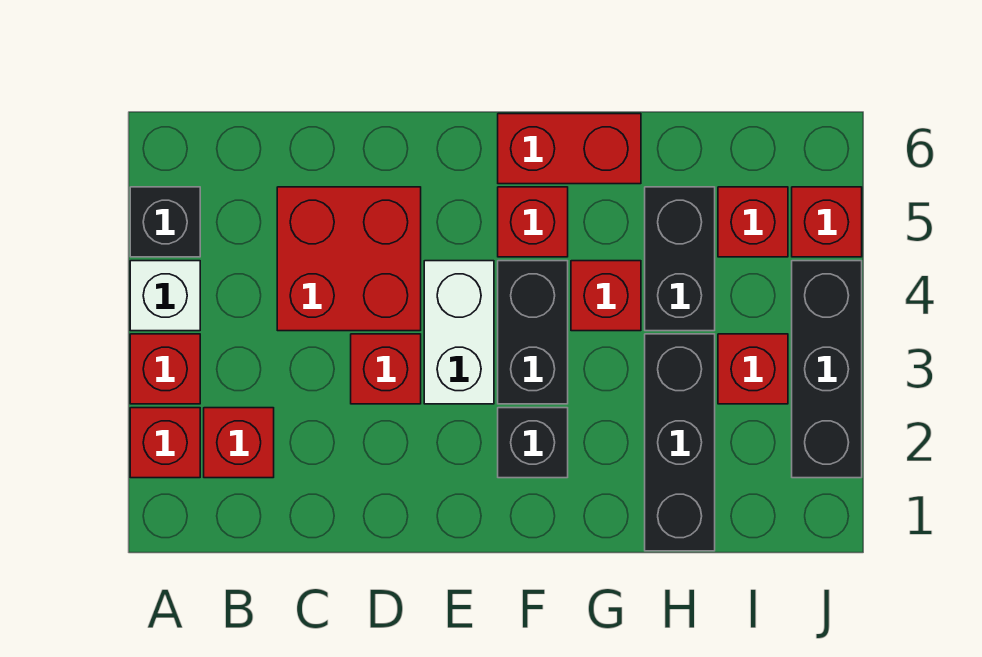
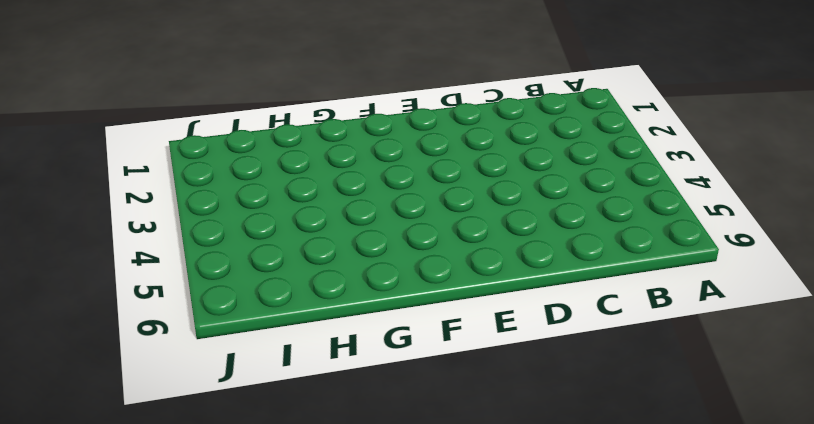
none -> red 1x1 brick [130,408,200,478]
none -> red 1x1 brick [130,334,200,404]
none -> white 1x1 brick [130,261,200,331]

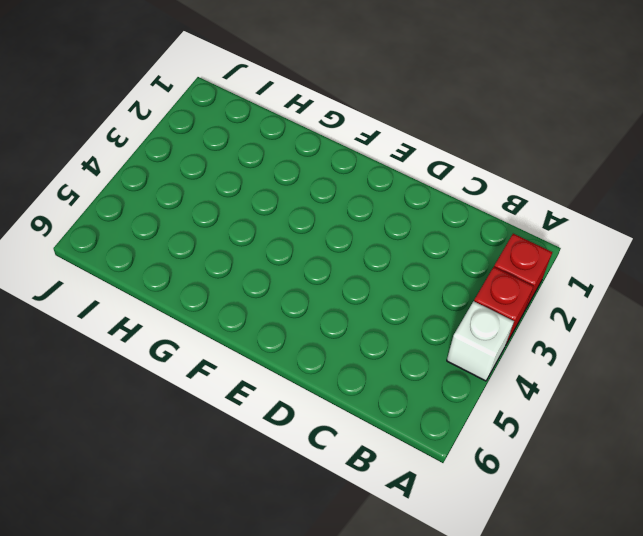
none -> black 1x1 brick [130,187,200,257]
none -> red 1x1 brick [204,408,274,478]
none -> red 2x2 brick [277,187,421,331]

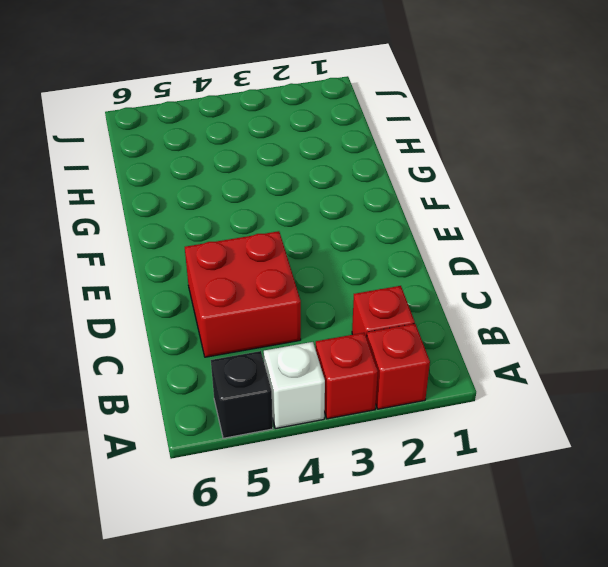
none -> red 1x1 brick [351,334,421,404]
none -> white 1x2 brick [424,261,494,404]
none -> black 1x1 brick [498,408,568,478]

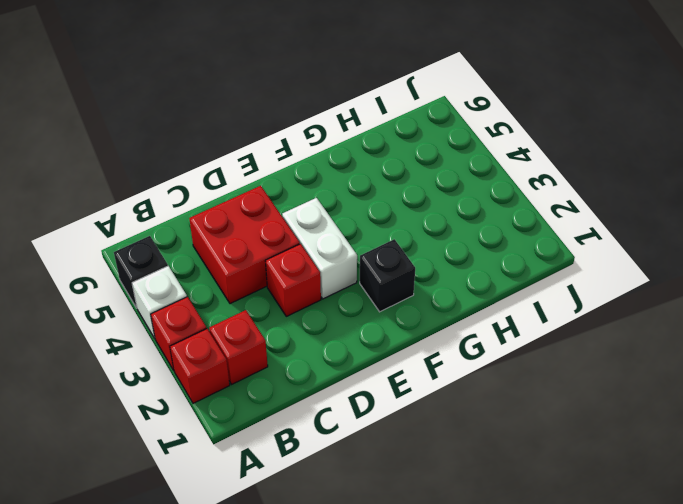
none -> black 1x2 brick [498,261,568,404]
none -> red 1x1 brick [498,187,568,257]
none -> red 1x2 brick [498,114,641,184]

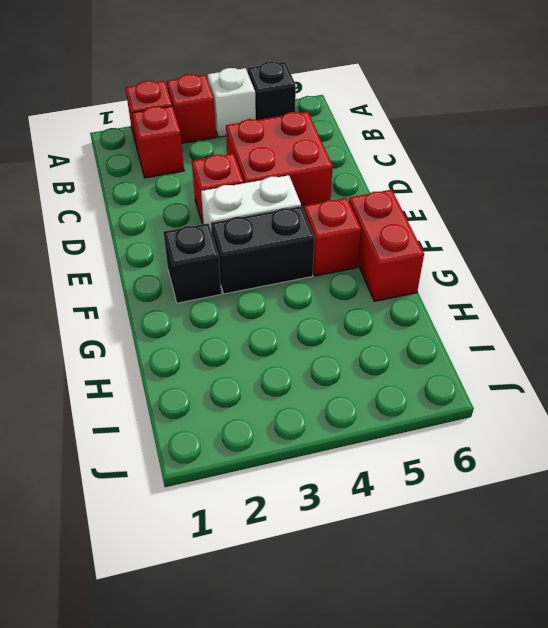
none -> red 1x1 brick [571,261,641,331]
none -> black 1x3 brick [645,334,715,551]
none -> black 1x2 brick [645,187,715,331]

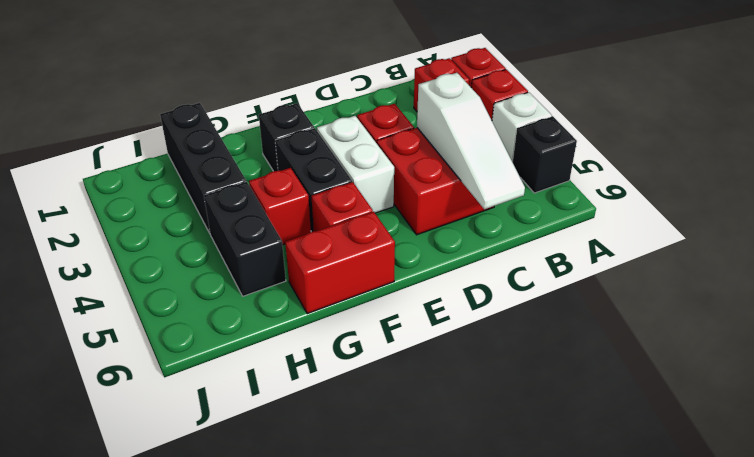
white 1x3 slope [417,73,525,209] -> none
none -> red 1x1 brick [718,334,788,404]
none -> red 1x1 brick [718,187,788,257]
none -> black 1x3 brick [792,261,862,478]

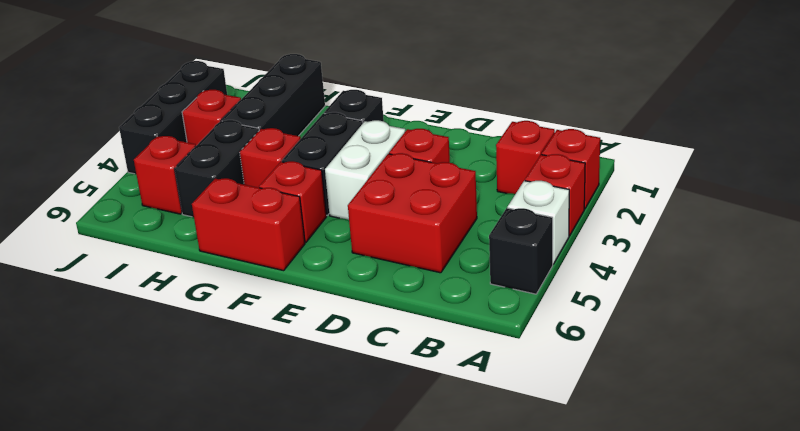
none -> red 1x1 brick [792,187,862,257]

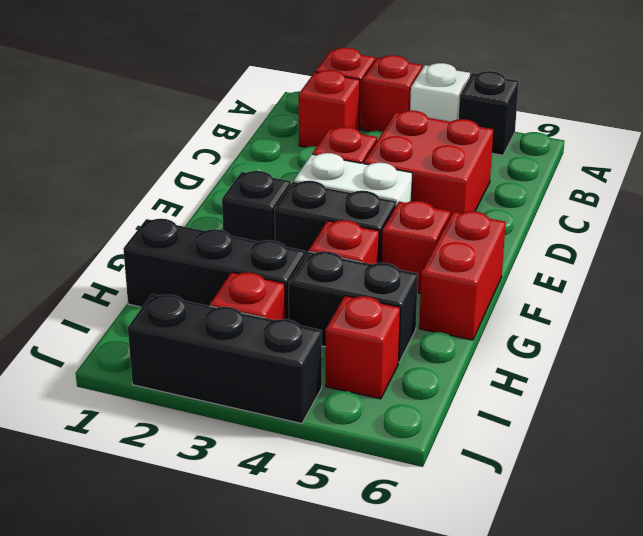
none -> red 1x1 brick [792,187,862,257]

